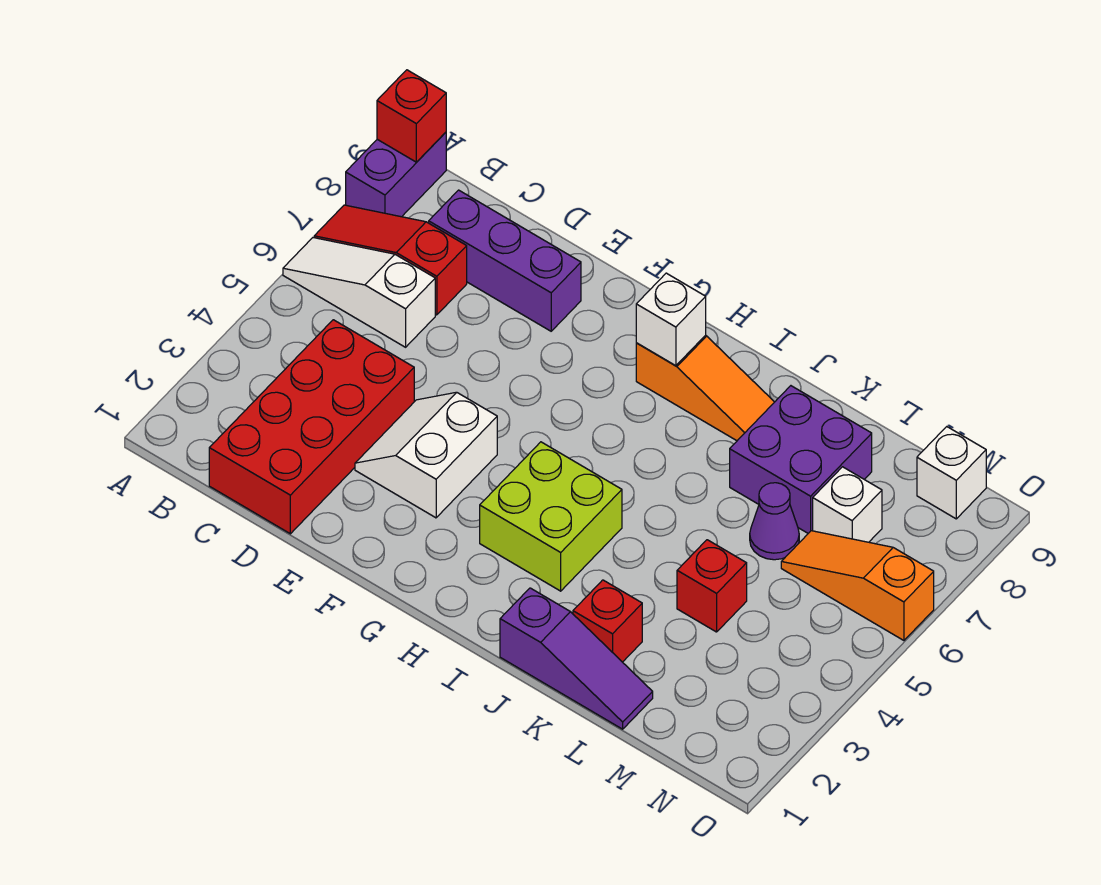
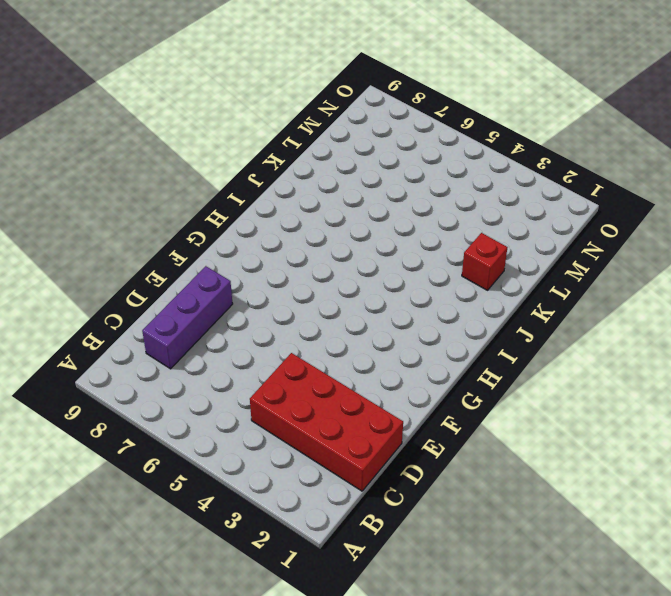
none -> white 1x3 slope [283,238,435,347]
none -> red 1x3 slope [314,205,467,315]
none -> purple 1x2 brick [346,132,446,217]

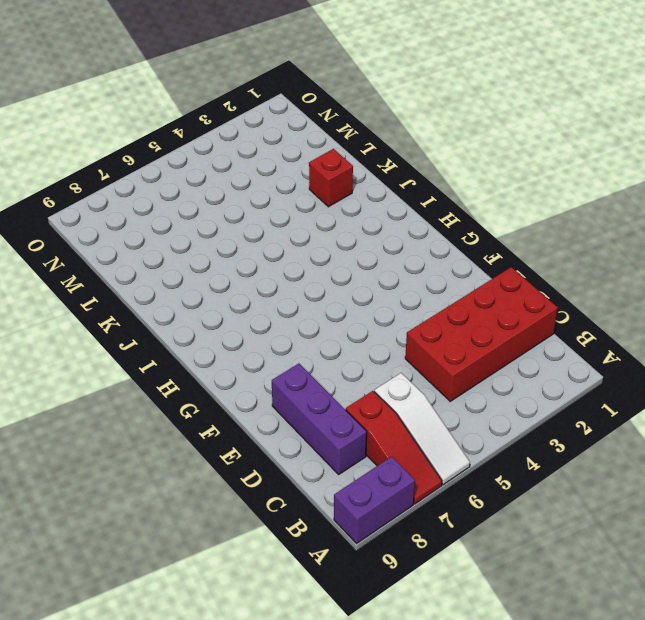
none -> white 2x2 slope [355,392,497,518]
none -> lime 2x2 brick [480,442,622,591]
none -> orange 1x3 slope [636,335,774,441]

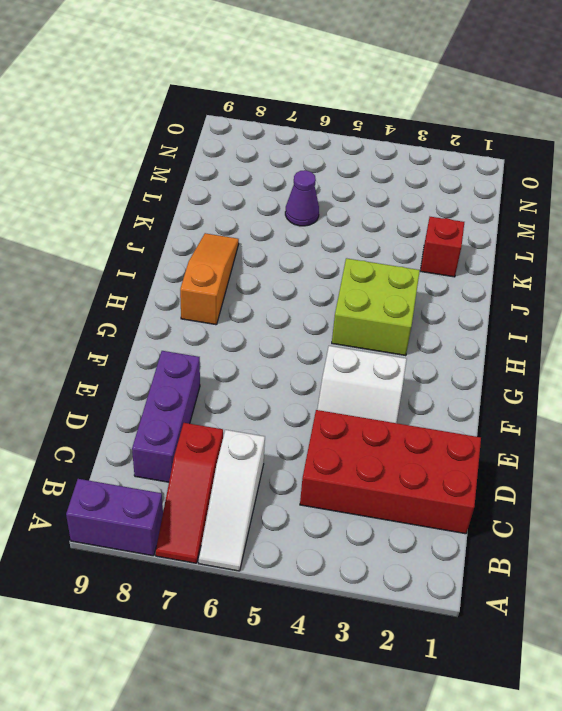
none -> purple 1x3 slope [500,588,653,729]
none -> purple 2x2 brick [730,386,872,533]
none -> red 1x1 brick [677,540,747,632]

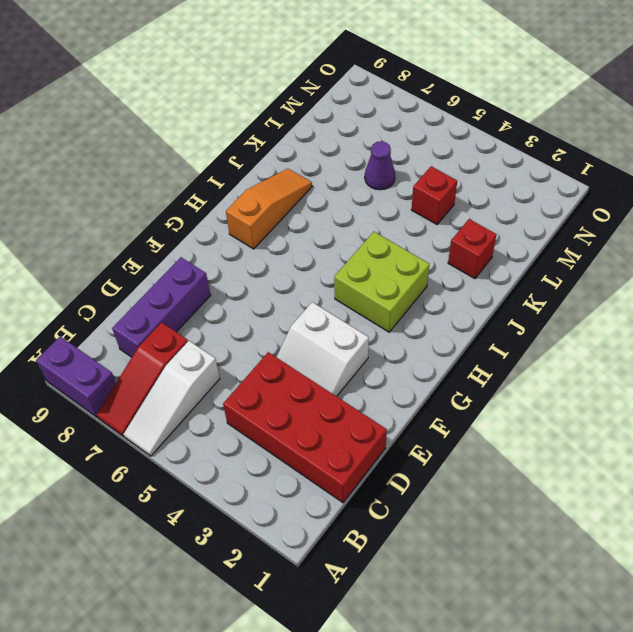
none -> purple 1x3 slope [500,588,653,729]
none -> purple 2x2 brick [730,386,872,533]
none -> orange 1x3 slope [781,531,934,640]

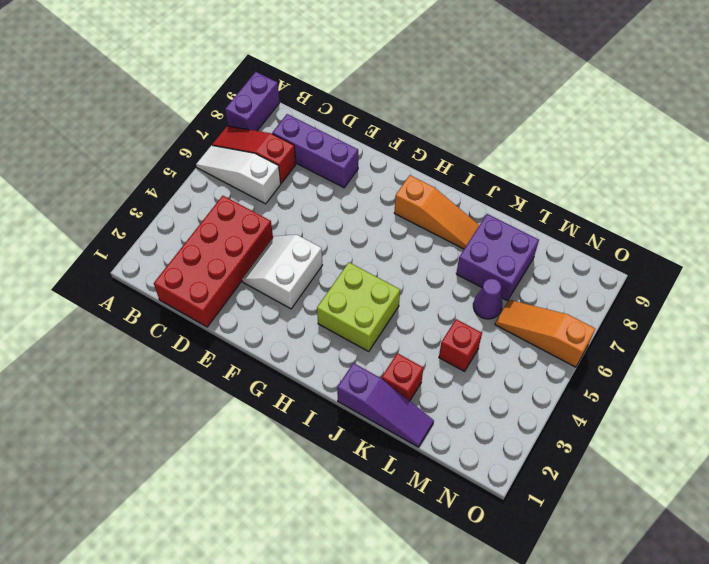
none -> white 1x1 brick [813,467,882,542]
none -> white 1x1 brick [917,427,986,519]
none -> red 1x1 brick [377,70,446,162]

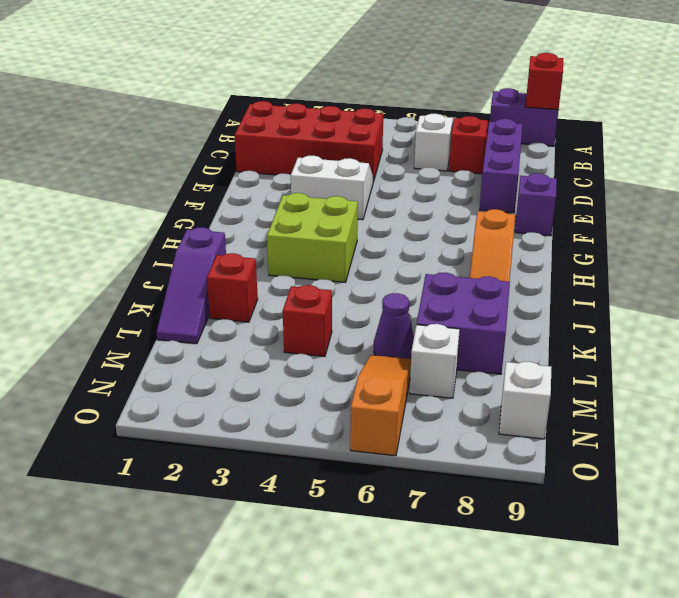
purple 1x1 brick [515,173,557,236] -> none
none -> white 1x1 brick [636,273,706,366]

